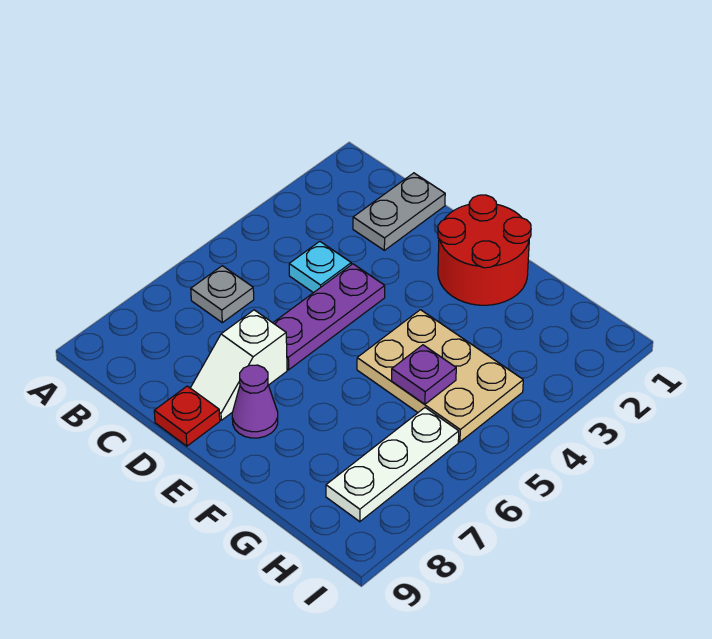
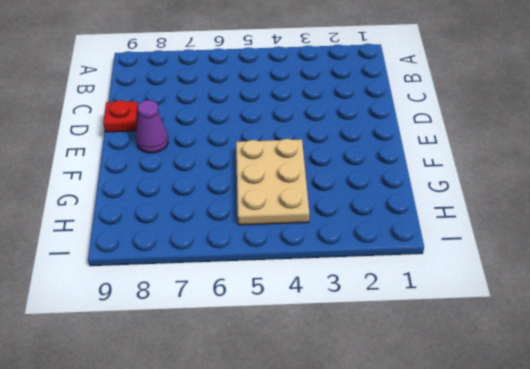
none -> grey 1x1 plate [191,266,254,323]
none -> grey 1x2 plate [353,173,445,250]

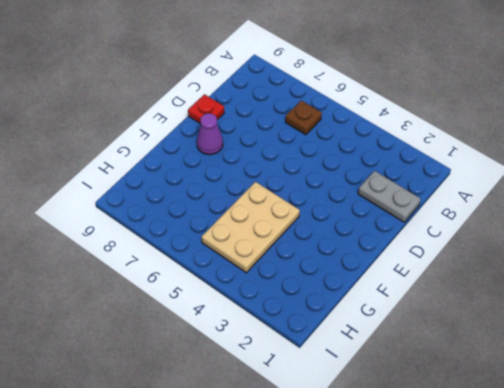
brown 1x1 plate [285,100,322,135] -> grey 1x1 plate [191,266,254,323]
none -> cyan 1x1 plate [289,241,351,293]
none -> purple 1x3 plate [273,264,385,370]

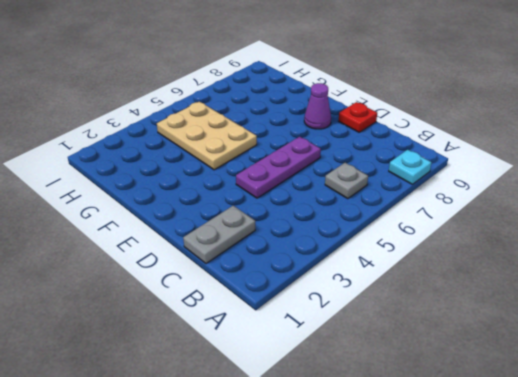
cyan 1x1 plate [389,150,432,184] -> cyan 1x1 plate moved to [289,241,351,293]
none -> white 1x2 slope [191,310,287,420]
none -> red 2x2 round brick [438,195,531,305]

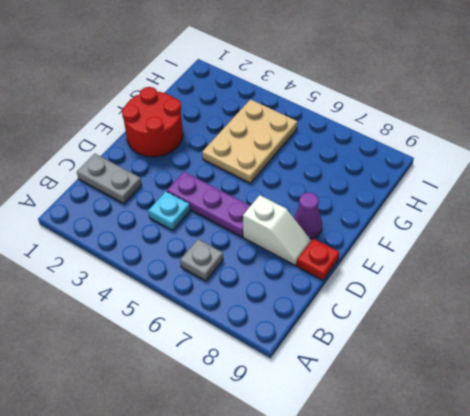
none -> white 1x3 plate [326,408,459,522]
none -> purple 1x1 plate [392,345,456,404]

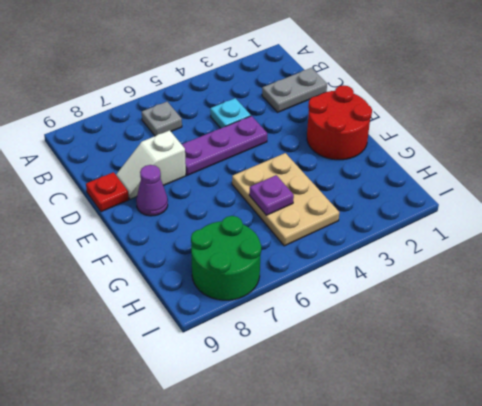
green 2x2 round brick [191,216,261,300] -> white 1x3 plate [326,408,459,522]

